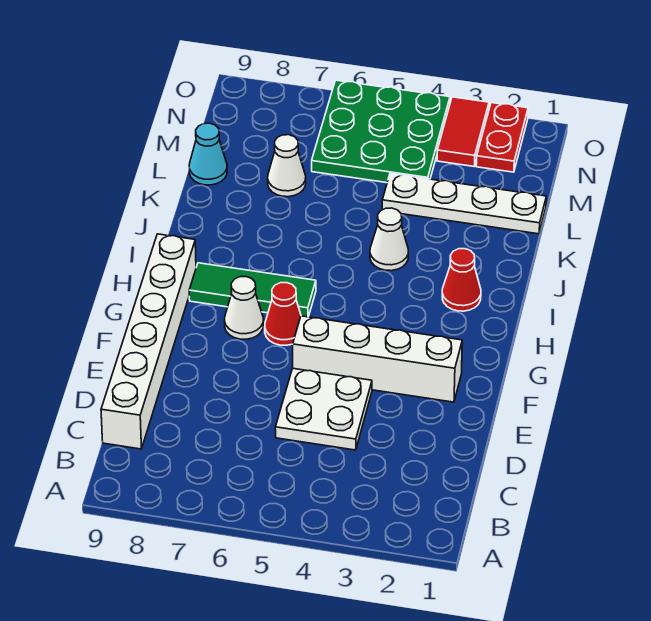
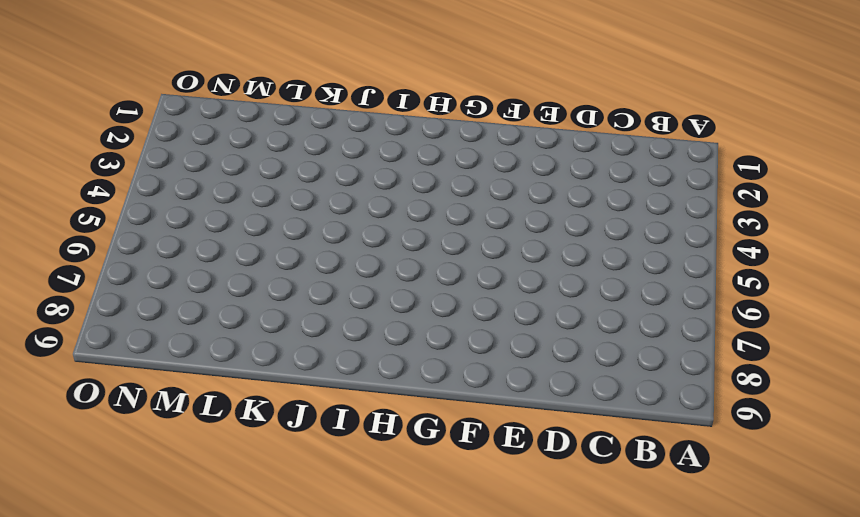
none -> white 1x6 brick [101,234,196,449]
none -> white 2x2 plate [275,369,372,450]
none -> white 1x4 brick [293,316,462,402]

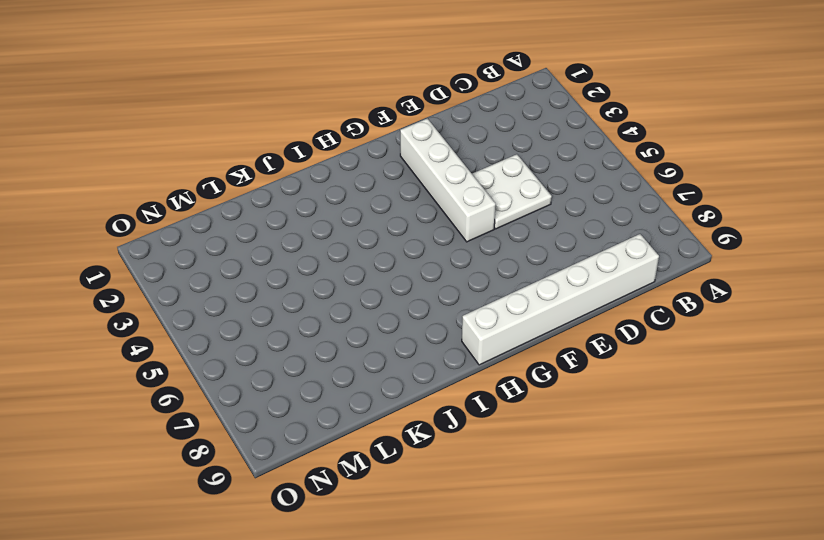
none -> red 1x1 cone [265,283,301,345]
none -> white 1x1 cone [224,277,264,339]
none -> green 1x3 tile [189,263,316,317]

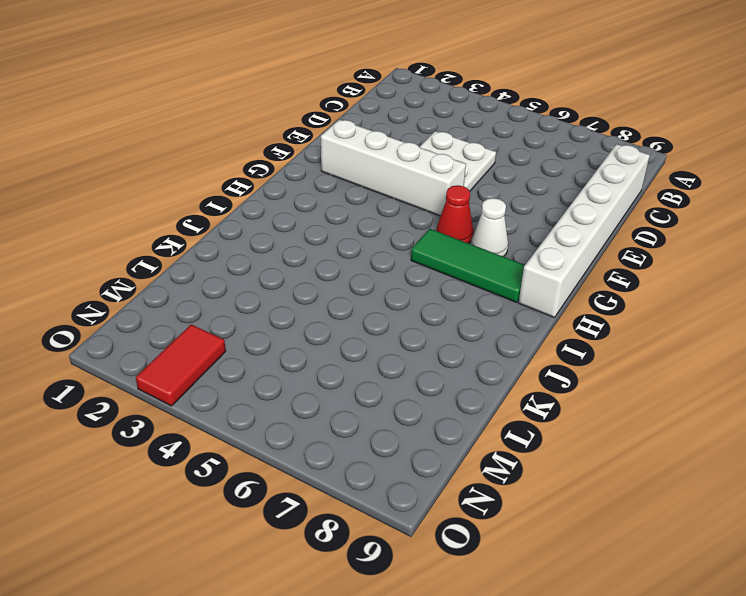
none -> red 1x1 cone [442,249,481,311]
none -> white 1x1 cone [370,208,408,271]
none -> white 1x4 plate [382,173,546,234]

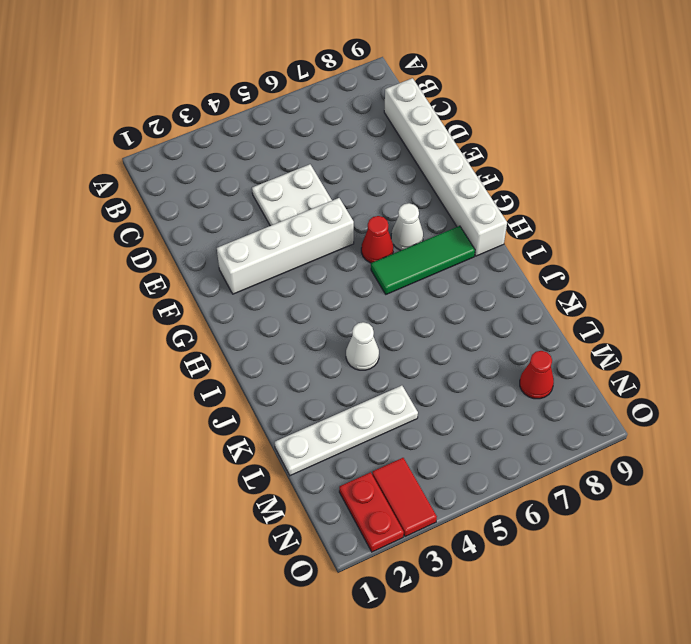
red 1x1 cone [520,351,554,399] -> red 1x1 cone moved to [442,249,481,311]
none -> white 1x1 cone [268,135,306,197]
none -> cyan 1x1 cone [189,123,227,185]
none -> green 3x3 plate [312,80,450,183]

